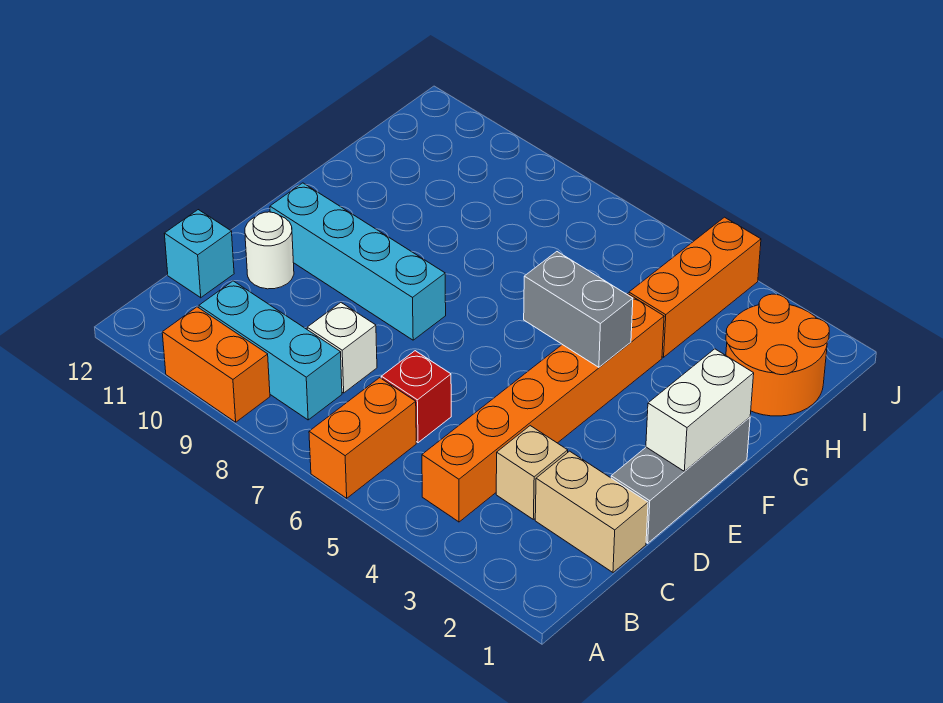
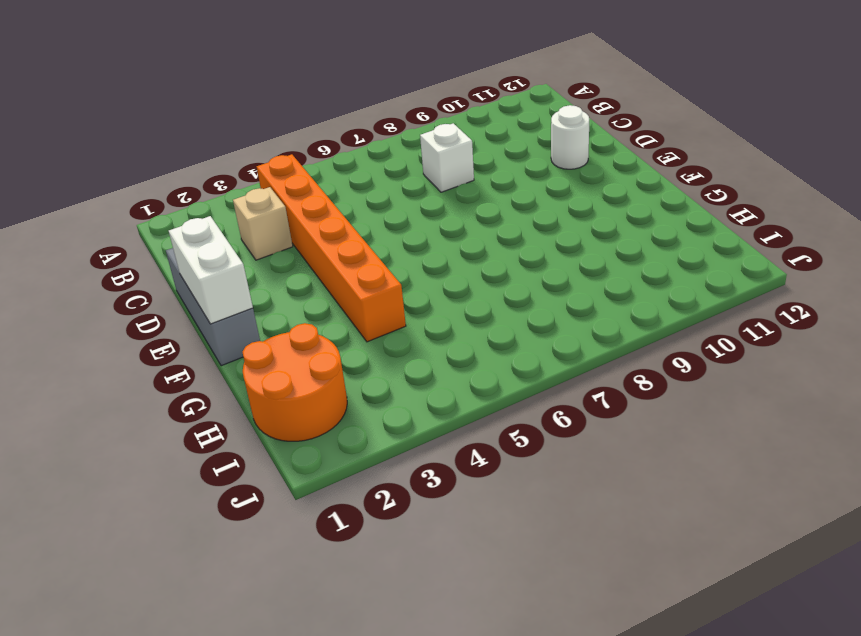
none -> orange 1x2 brick [309,378,416,498]
none -> orange 1x2 brick [162,307,270,422]
none -> cyan 1x3 brick [199,281,342,420]

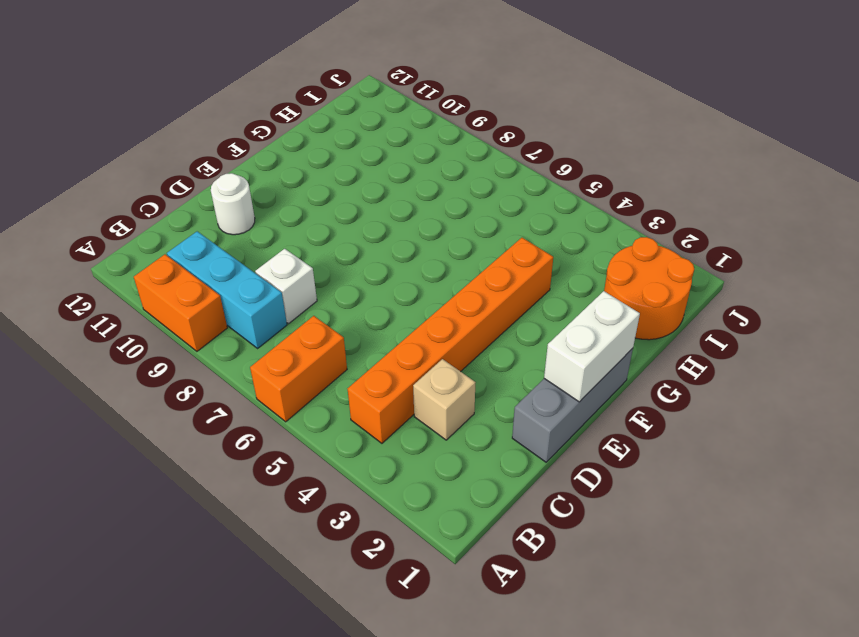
none -> tan 1x2 brick [535,451,648,572]
none -> red 1x1 brick [381,351,451,443]
none -> cyan 1x1 brick [164,210,234,298]

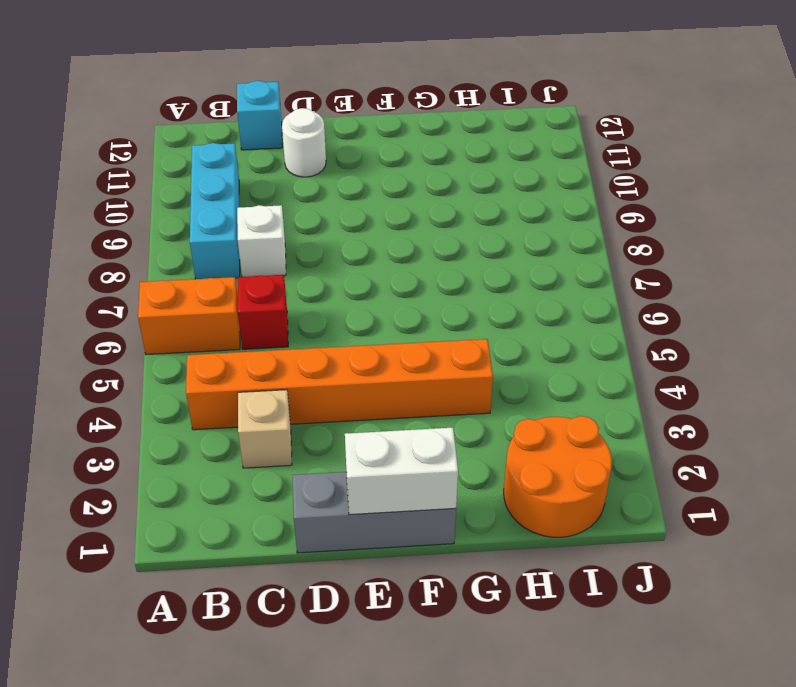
none -> orange 1x2 brick [162,307,270,422]
none -> tan 1x2 brick [535,451,648,572]
none -> cyan 1x4 brick [270,183,446,340]

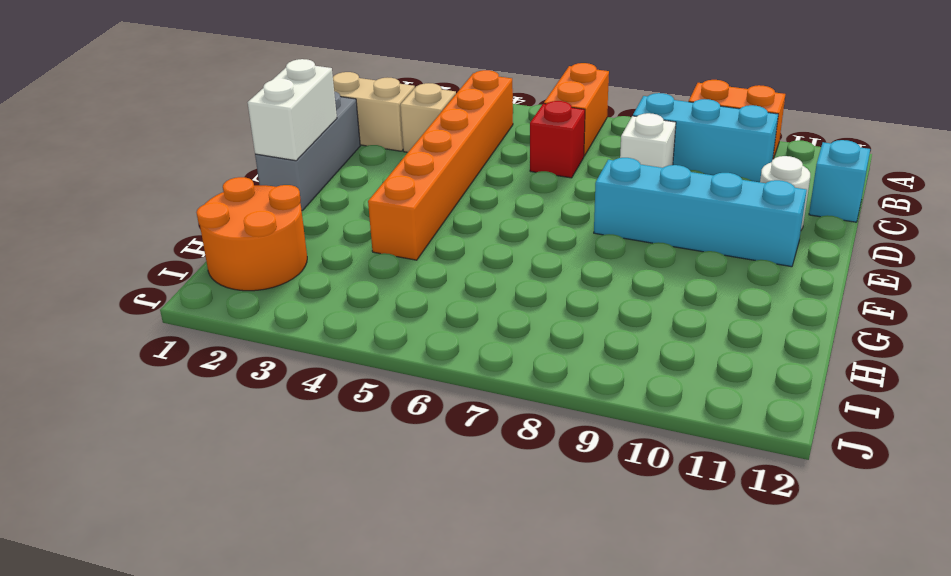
none -> orange 1x3 brick [629,217,761,357]
none -> grey 1x2 brick [524,252,633,367]

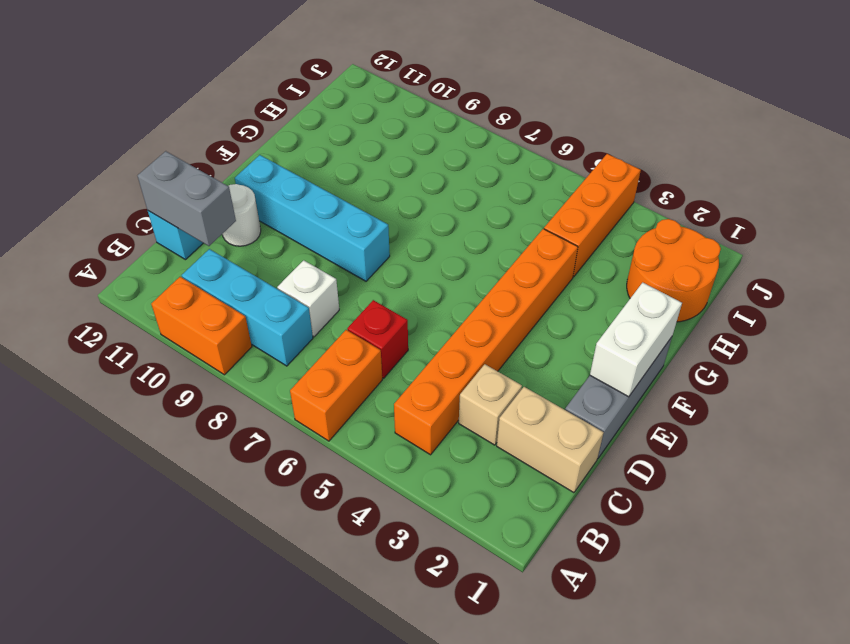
grey 1x2 brick [138,151,236,246] -> grey 1x2 brick moved to [524,252,633,367]

